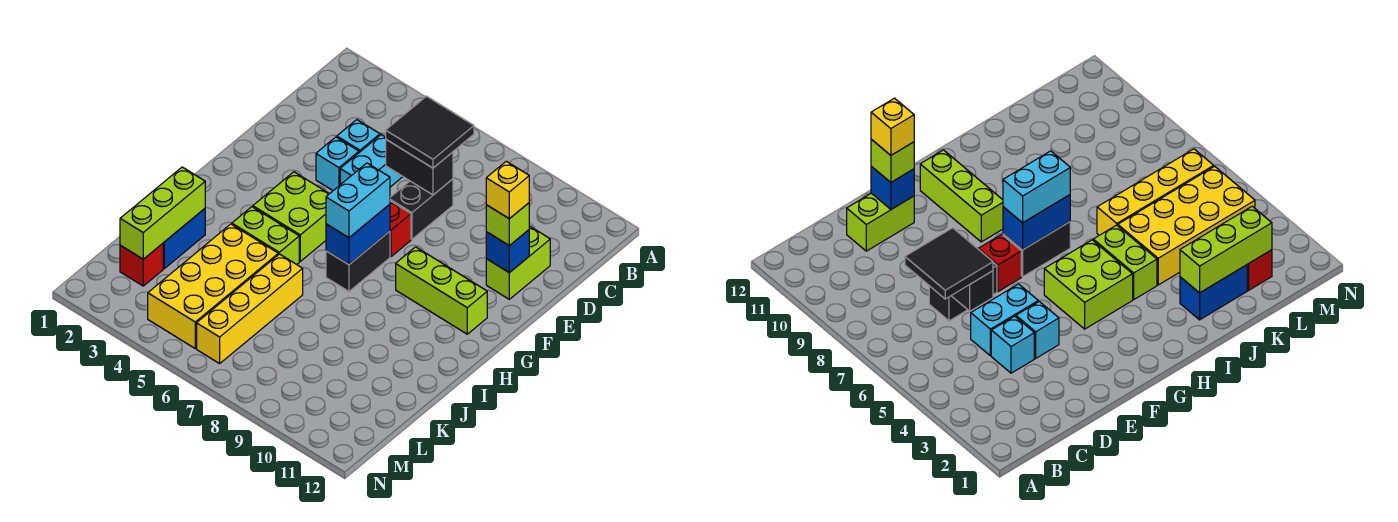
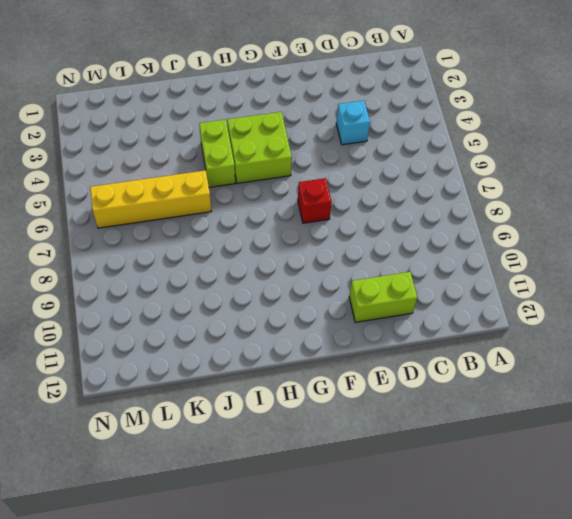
none -> cyan 1x2 brick [340,135,403,187]
none -> black 1x2 brick [390,179,453,239]
none -> cyan 1x1 brick [316,137,359,191]

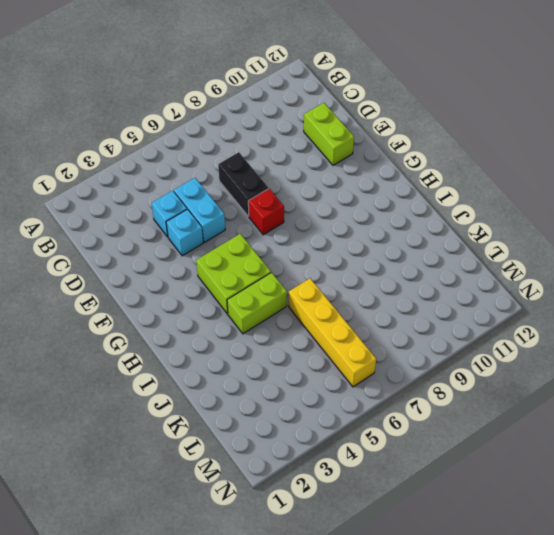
none -> black 1x2 brick [326,231,390,291]
none -> lime 1x3 brick [396,247,487,334]
none -> blue 1x2 brick [163,209,205,268]

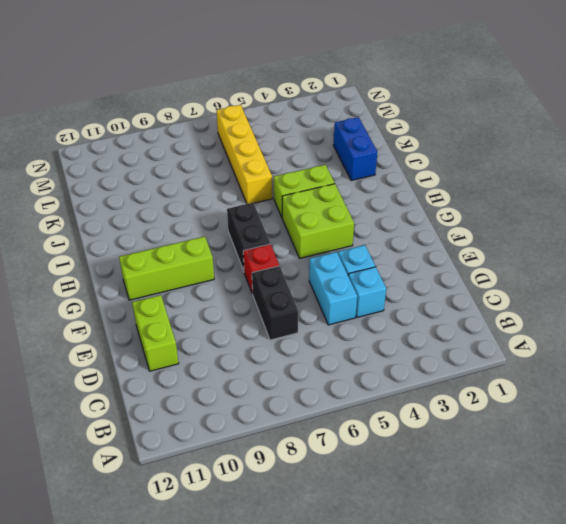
none -> yellow 2x4 brick [148,224,278,348]
none -> red 1x1 brick [120,244,163,286]
none -> black 1x2 brick [386,140,453,195]

